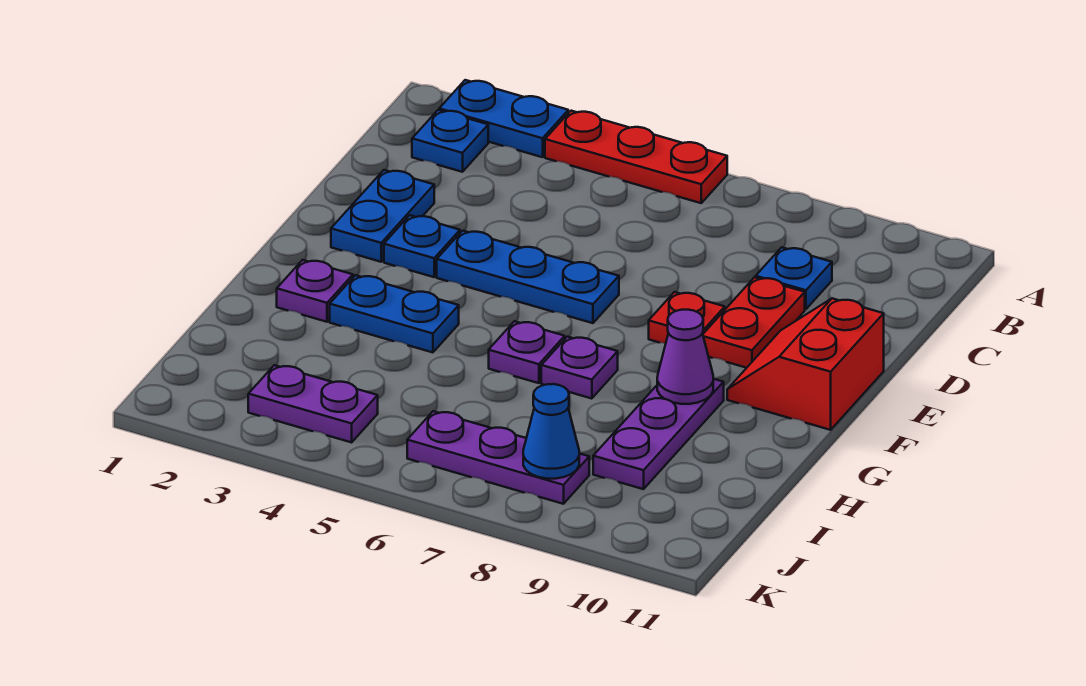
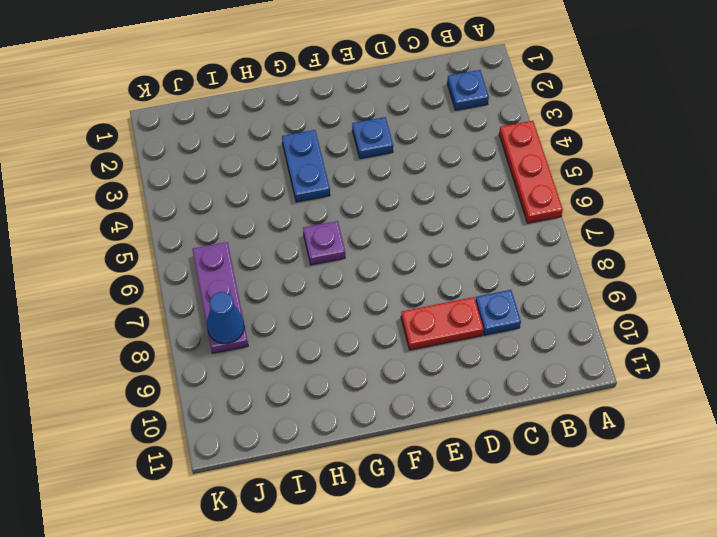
none -> blue 1x2 plate [439,80,568,157]
none -> blue 1x2 plate [331,170,434,262]
none -> blue 1x3 plate [437,231,619,323]

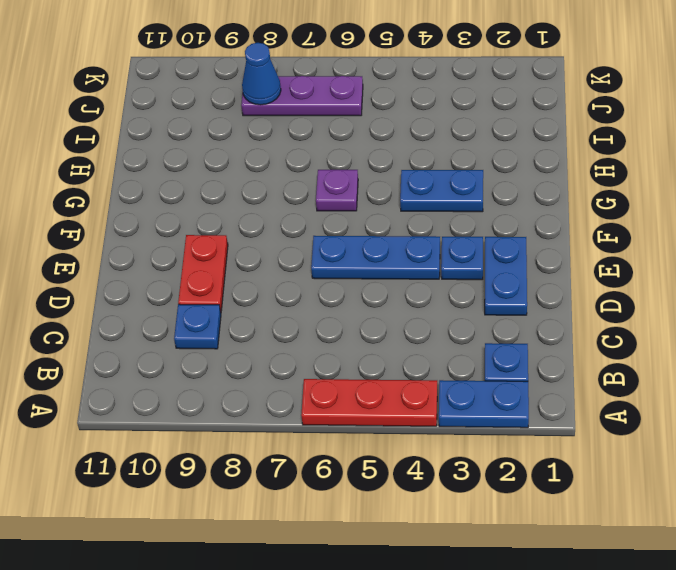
none -> red 1x1 plate [649,292,725,343]
none -> red 2x2 slope [727,298,884,430]
none -> purple 1x1 plate [277,260,353,322]

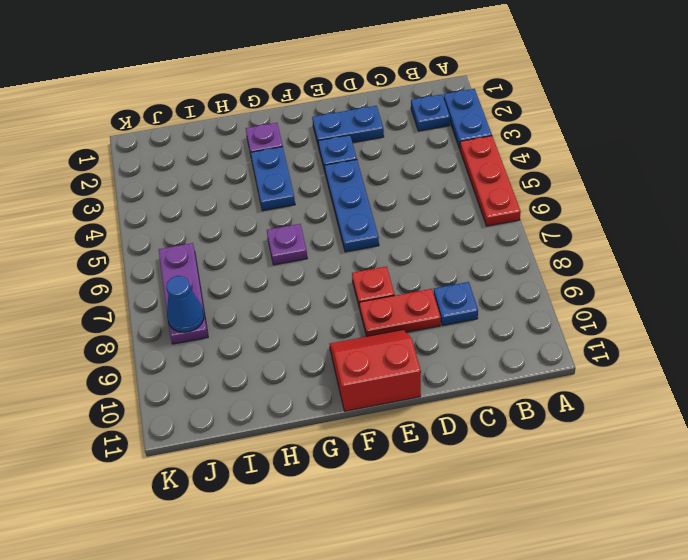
none -> purple 1x1 plate [541,337,618,399]
none -> purple 1x3 plate [593,379,724,489]
none -> purple 1x2 plate [248,365,378,442]

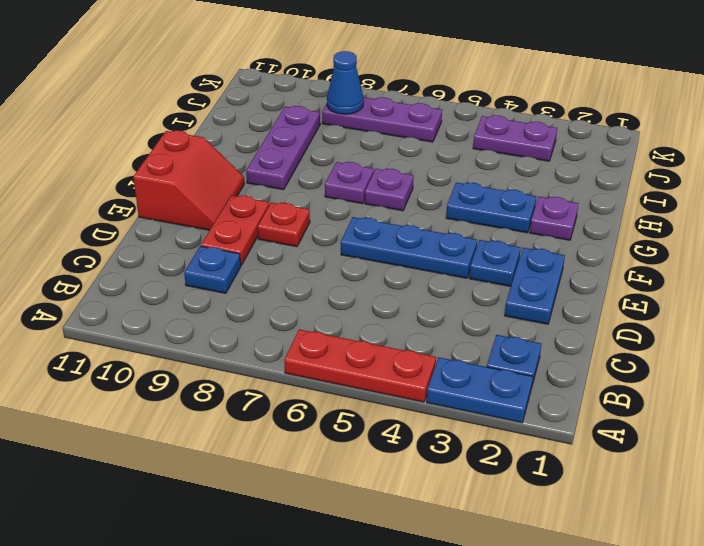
none -> purple 1x1 cone [657,310,713,404]

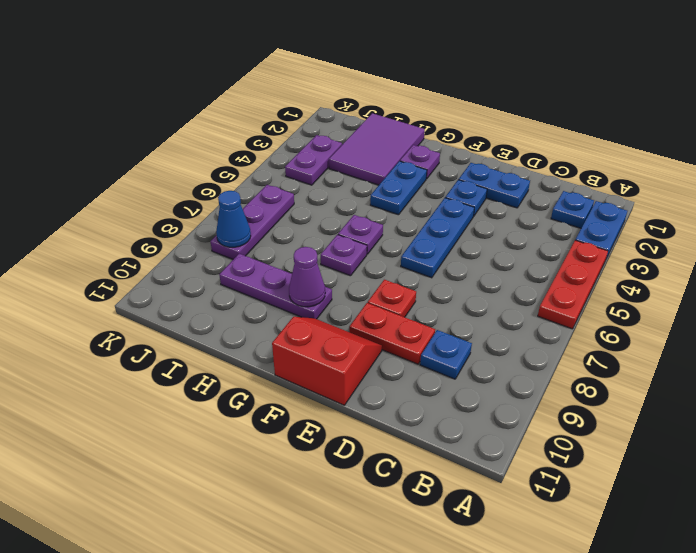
purple 2x3 tile [329,113,425,185] -> none

